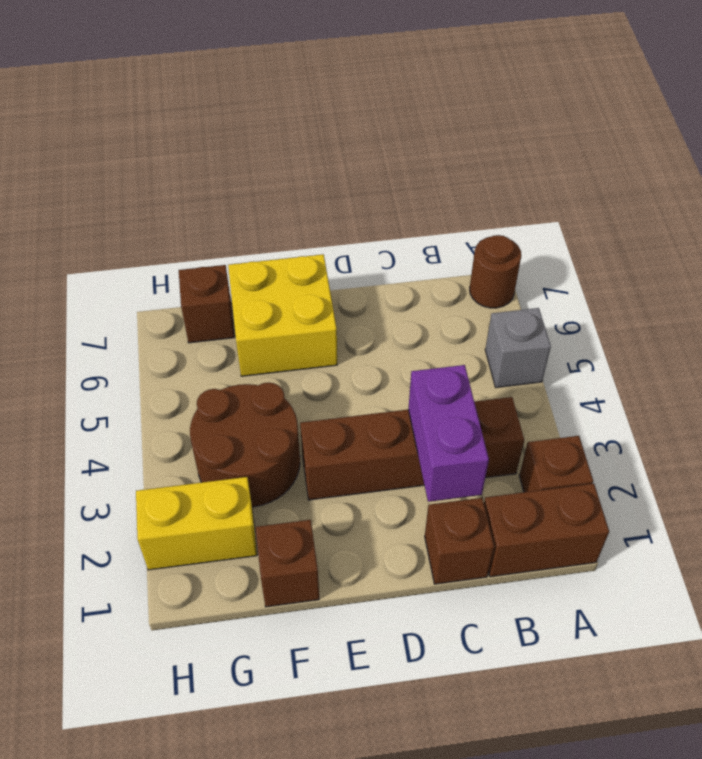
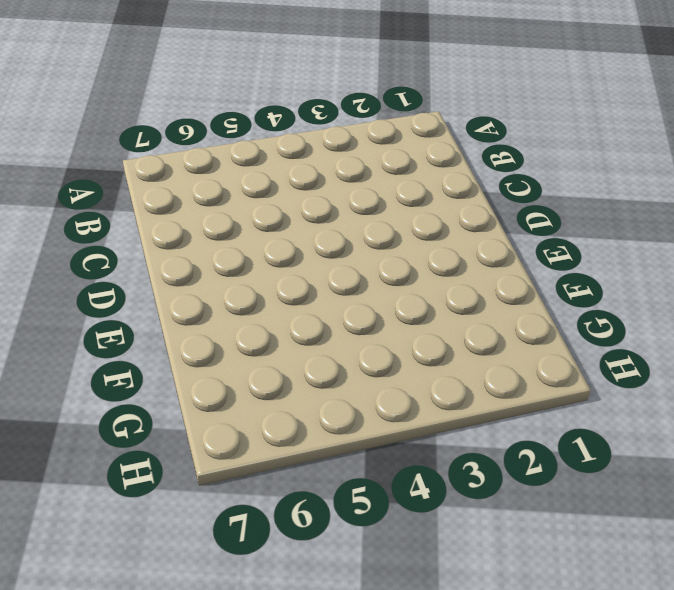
none -> brown 1x2 brick [484,483,609,577]
none -> brown 1x1 brick [519,436,593,492]
none -> grey 1x1 brick [485,308,551,388]

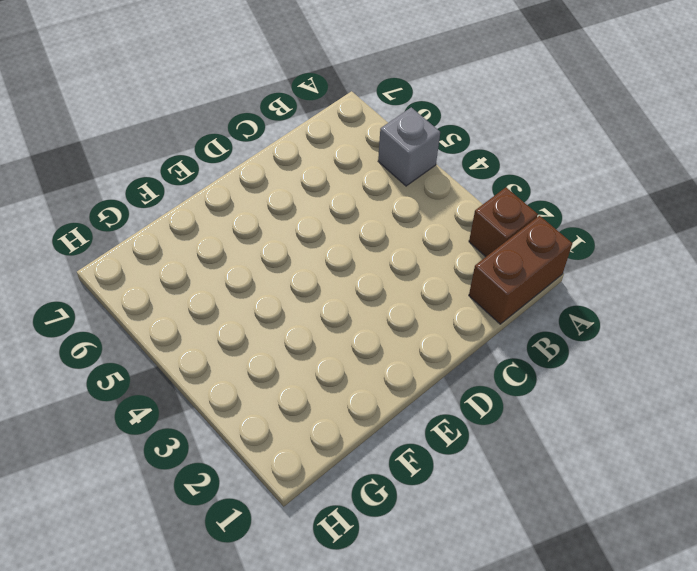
none -> brown 1x1 round brick [470,235,521,308]
none -> brown 1x4 brick [300,397,524,500]
none -> brown 1x1 brick [425,498,494,584]

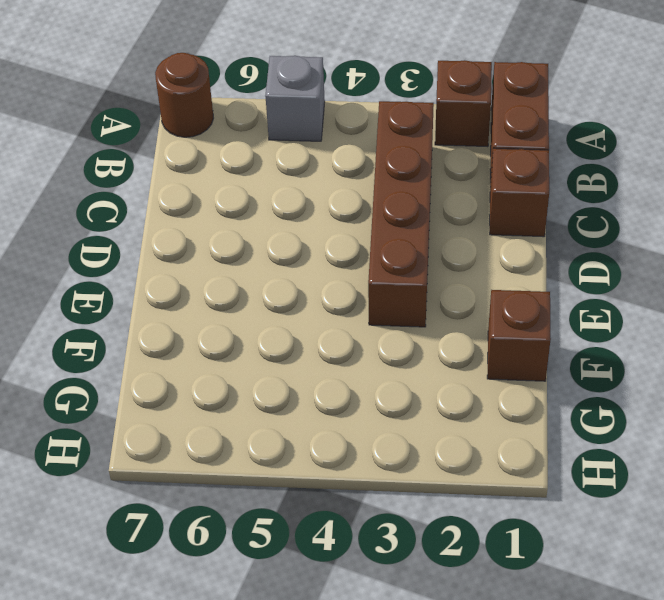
none -> yellow 2x2 brick [228,254,337,376]
none -> brown 2x2 round brick [190,383,300,507]
none -> yellow 1x2 brick [136,477,257,570]

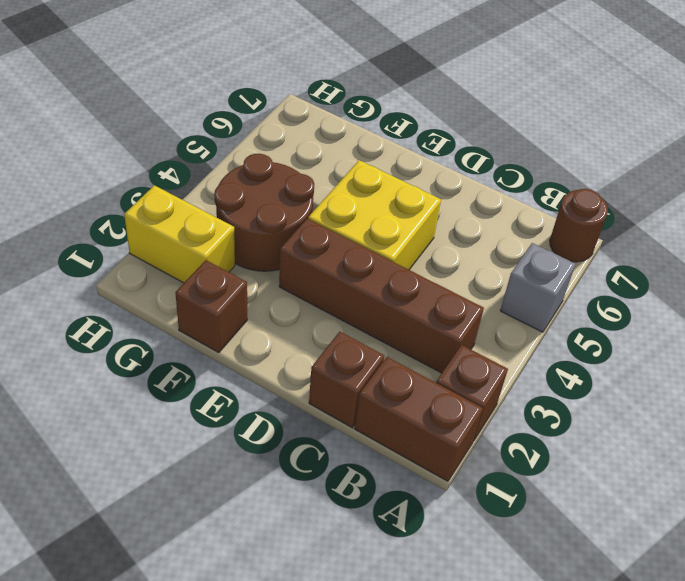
yellow 2x2 brick [308,160,441,270] -> yellow 2x2 brick moved to [228,254,337,376]
none -> brown 1x1 brick [179,265,235,343]
none -> purple 1x2 brick [408,365,489,502]

